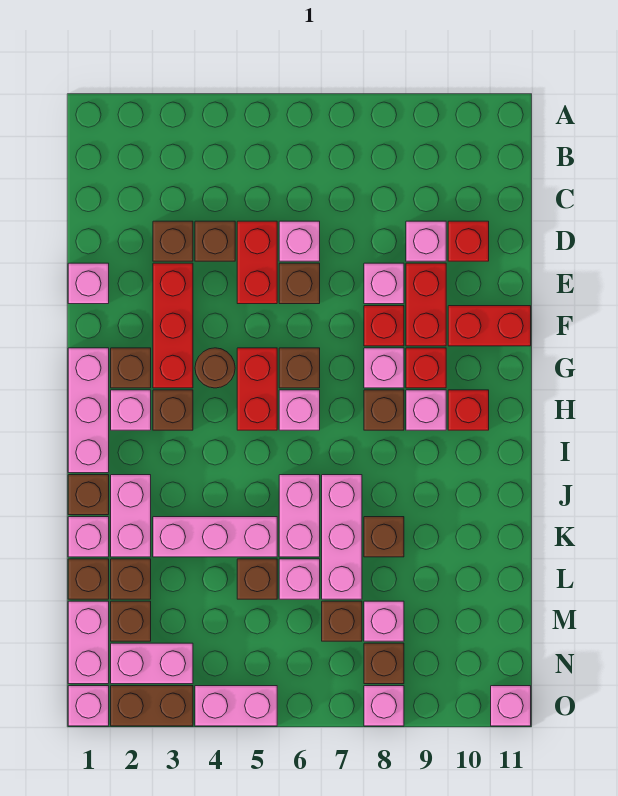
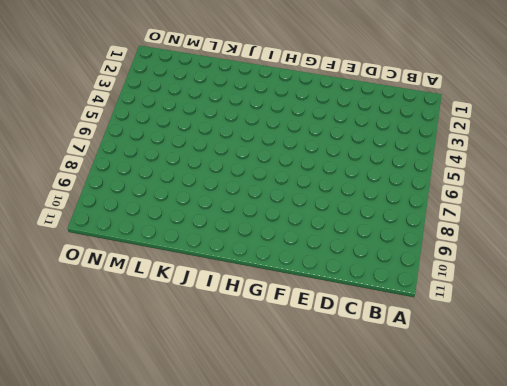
none -> brown 1x1 brick [153,221,193,261]
none -> brown 1x1 brick [195,221,235,261]
none -> red 1x2 brick [237,221,277,304]
none -> pink 1x1 brick [279,221,320,261]

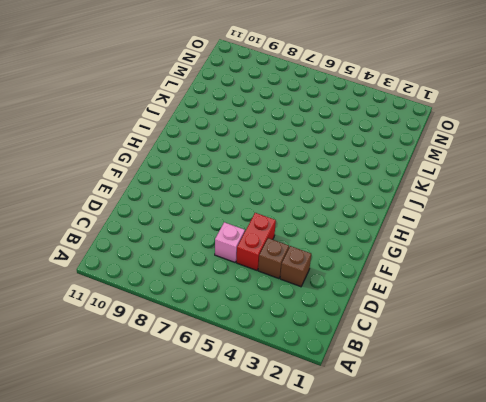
none -> pink 1x1 brick [406,221,446,261]
none -> red 1x1 brick [448,221,489,261]
none -> pink 1x1 brick [68,263,109,304]
none -> red 1x3 brick [153,263,193,388]

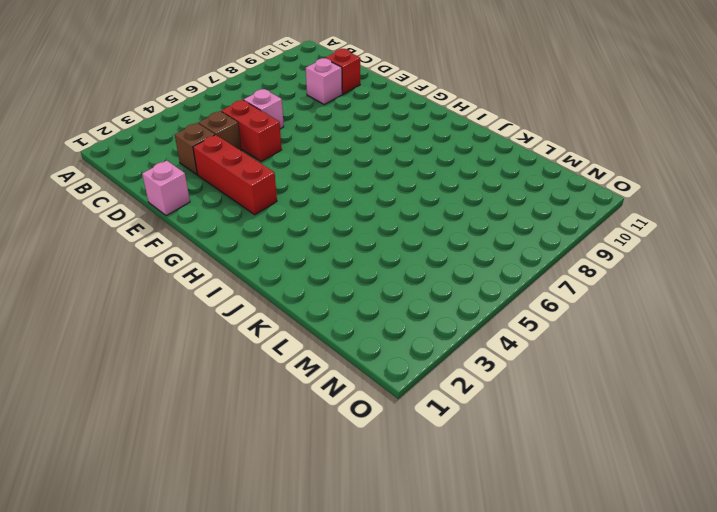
none -> brown 1x1 brick [279,263,320,304]
none -> pink 1x1 brick [364,263,404,304]
none -> red 1x2 brick [406,263,446,346]
none -> red 1x1 brick [364,306,404,346]

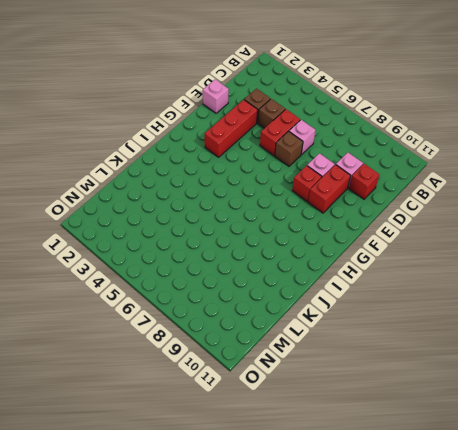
none -> red 1x2 brick [448,306,531,346]
none -> pink 1x3 brick [68,348,109,473]
none -> brown 1x1 brick [111,348,151,388]
none -> brown 1x1 round brick [195,348,235,388]

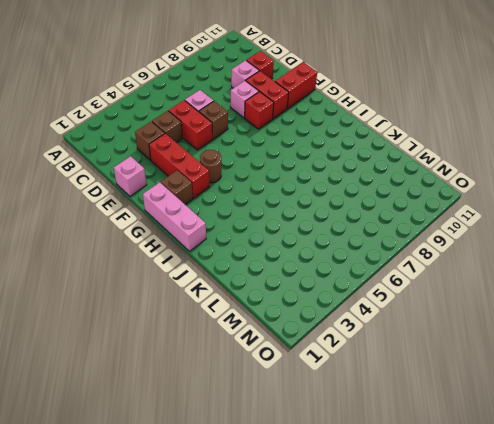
none -> red 1x2 brick [237,348,277,430]
none -> brown 1x1 brick [279,348,320,388]
none -> pink 1x1 brick [364,348,404,388]
none -> red 1x1 brick [406,348,446,388]

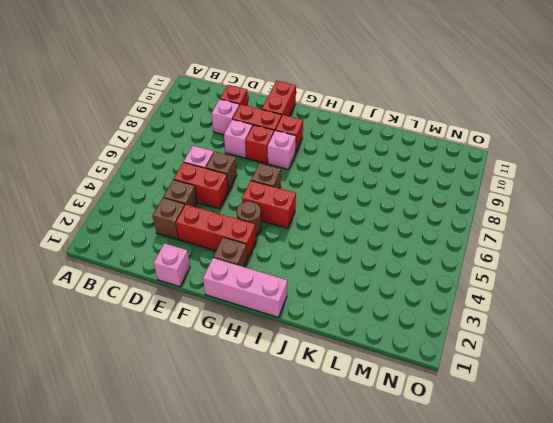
none -> pink 1x1 brick [111,390,151,430]
none -> brown 1x1 brick [153,390,193,430]
none -> pink 1x1 brick [279,390,320,430]
none -> brown 1x1 brick [364,390,404,430]

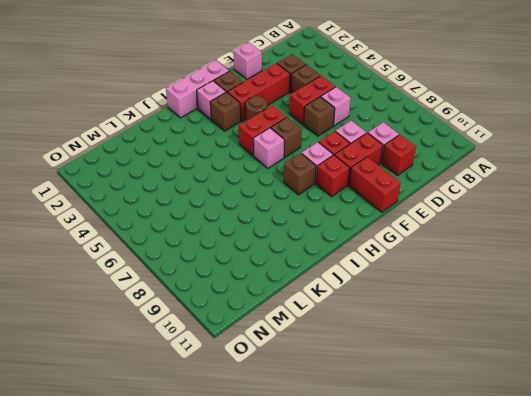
none -> pink 1x1 brick [406,390,446,430]
none -> red 1x1 brick [448,390,489,430]
none -> brown 1x1 brick [68,475,109,515]
none -> pink 1x2 brick [111,475,151,557]

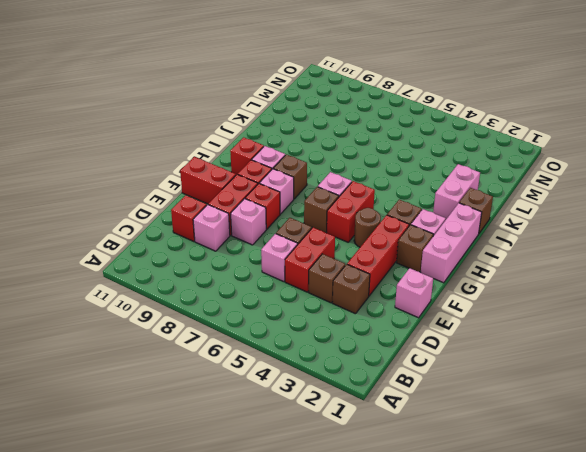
none -> pink 1x2 brick [279,475,320,557]
none -> pink 1x3 brick [322,475,362,599]
none -> pink 1x1 brick [68,517,109,557]
none -> pink 1x3 brick [153,517,277,557]

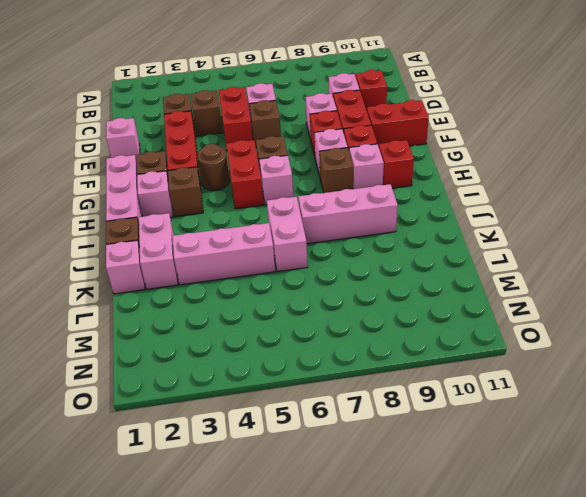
pink 1x3 brick [298,184,398,244] -> pink 1x3 brick turned to [322,475,362,599]
none -> brown 1x1 brick [364,517,404,557]
none -> brown 1x1 brick [68,559,109,599]
none -> brown 1x1 brick [111,559,151,599]
none -> brown 1x1 brick [237,559,277,599]

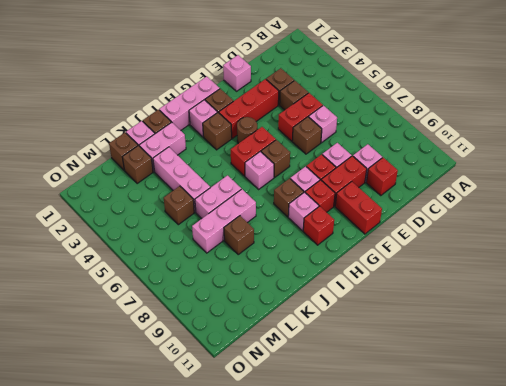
none -> pink 1x1 brick [279,559,320,599]
none -> pink 1x2 brick [68,601,109,684]
none -> brown 1x1 brick [111,601,151,641]
none -> brown 1x1 brick [322,601,362,641]

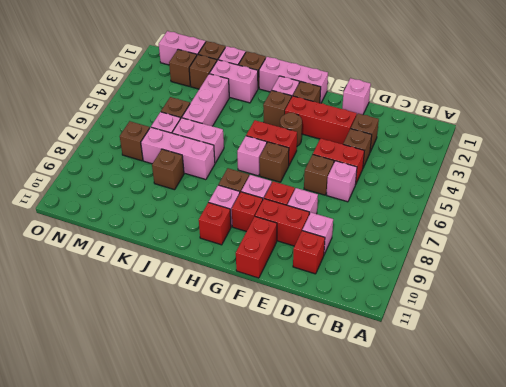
none -> pink 1x1 brick [364,601,404,641]
none -> pink 1x2 brick [111,643,193,684]
none -> brown 1x1 brick [364,643,404,684]
none -> pink 1x1 brick [68,686,109,726]

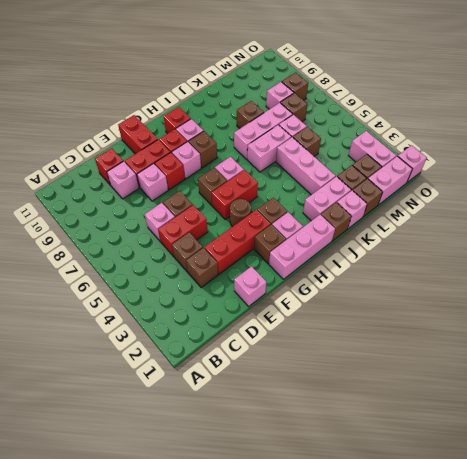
none -> brown 1x2 brick [111,686,193,726]
none -> pink 1x2 brick [195,686,277,726]
none -> pink 1x1 brick [364,686,404,726]
none -> pink 1x1 brick [491,686,531,726]

